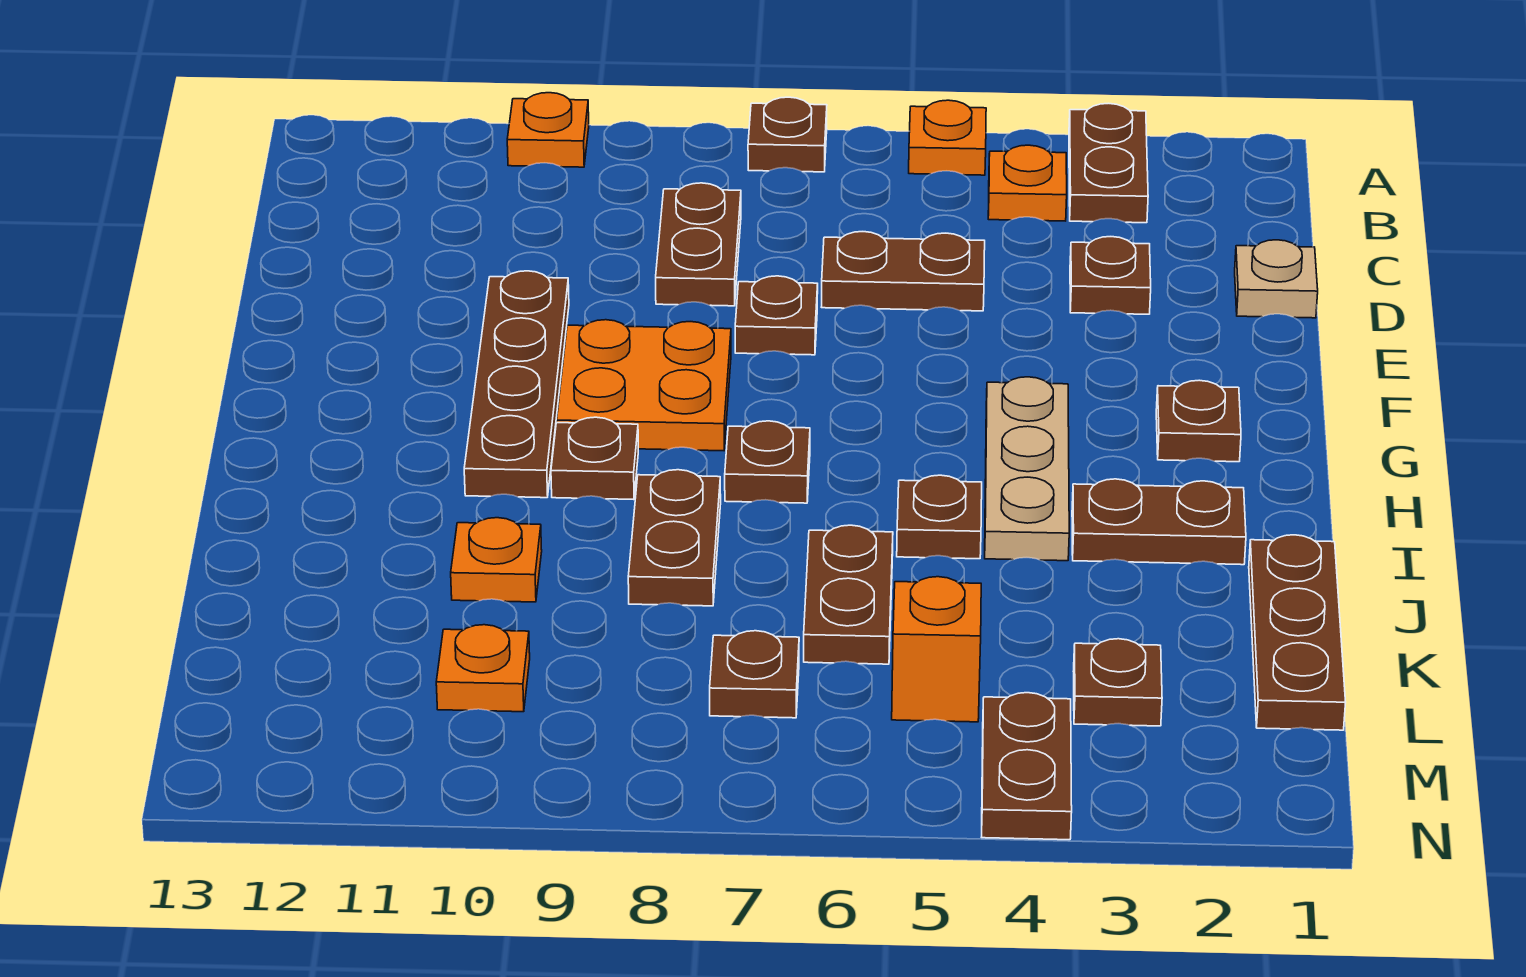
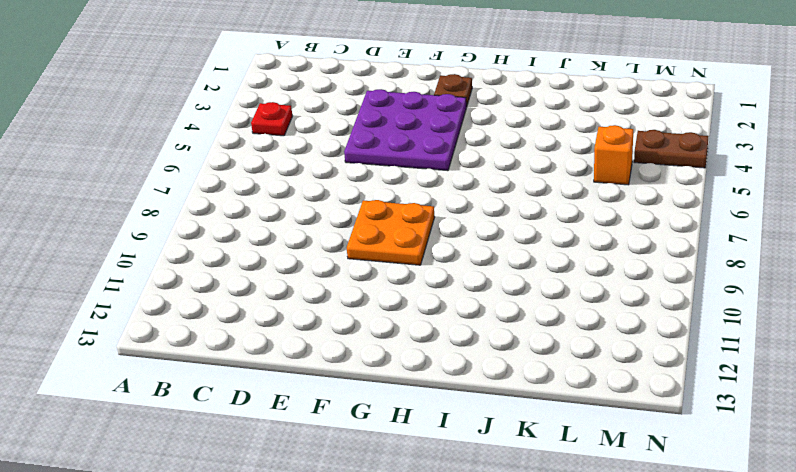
red 1x1 plate [251,102,292,136] -> orange 1x1 plate [988,145,1067,221]
purple 3x3 plate [344,89,466,171] -> tan 1x3 plate [985,377,1069,561]
none -> brown 1x2 plate [1069,103,1148,223]
none -> orange 1x1 plate [909,100,986,175]
none -> brown 1x1 plate [748,97,827,172]

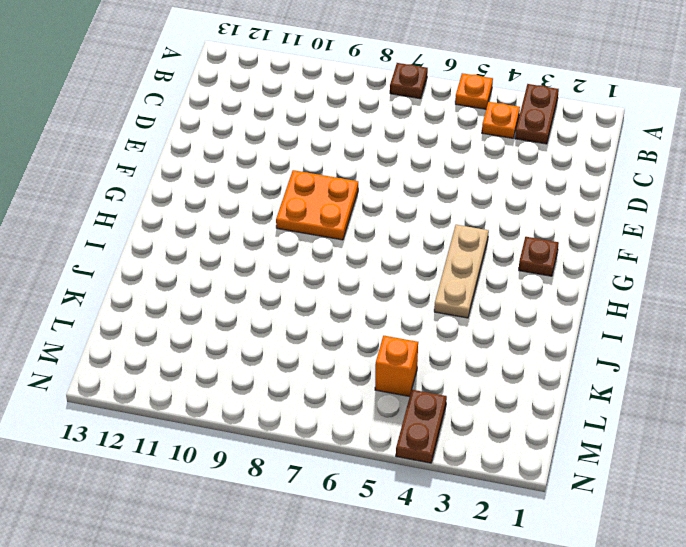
none -> orange 1x1 plate [507,93,589,167]
none -> brown 1x2 plate [656,183,741,306]
none -> tan 1x1 plate [1235,240,1318,318]

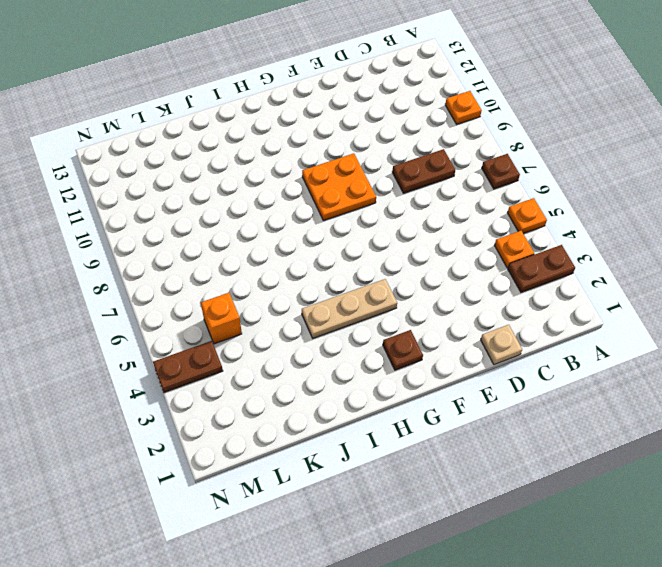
none -> brown 1x1 plate [1070,237,1151,314]
none -> brown 1x2 plate [822,232,985,311]
none -> brown 1x1 plate [735,276,818,355]

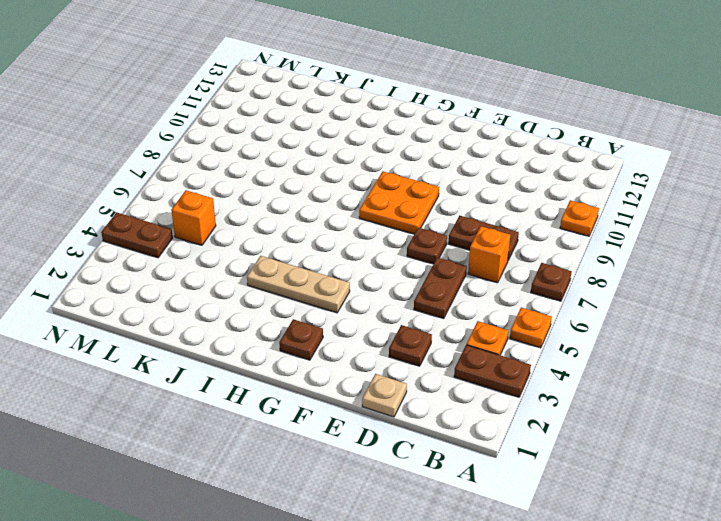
orange 1x1 brick [468,226,510,283] -> none
none -> brown 1x4 plate [464,271,569,498]
none -> brown 1x1 plate [725,421,810,503]
none -> brown 1x1 plate [551,417,638,500]

